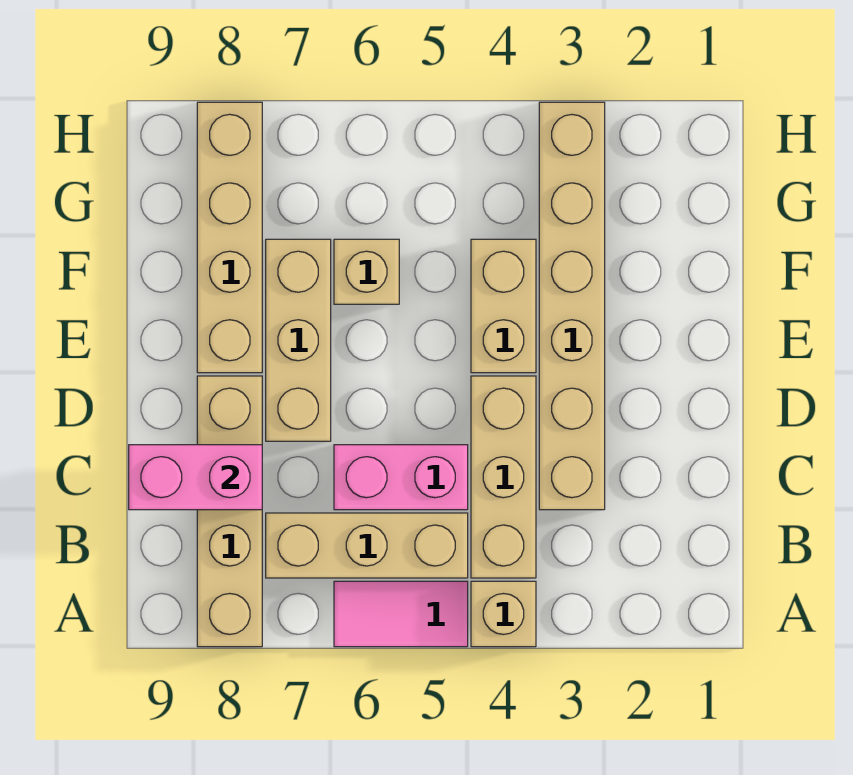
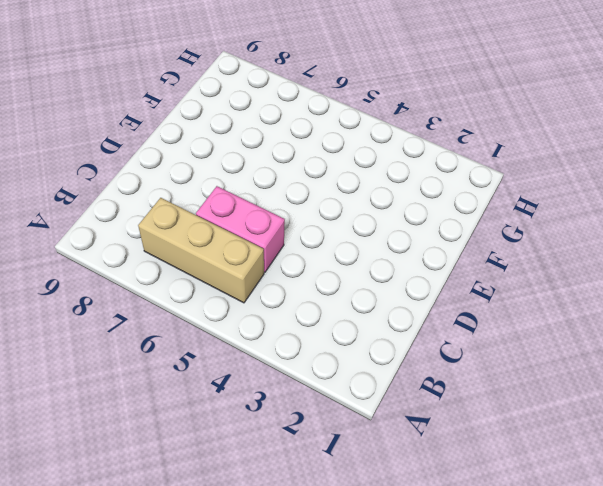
none -> tan 1x1 brick [471,581,536,647]
none -> pink 1x2 tile [334,581,468,647]
none -> tan 1x4 brick [197,376,262,647]

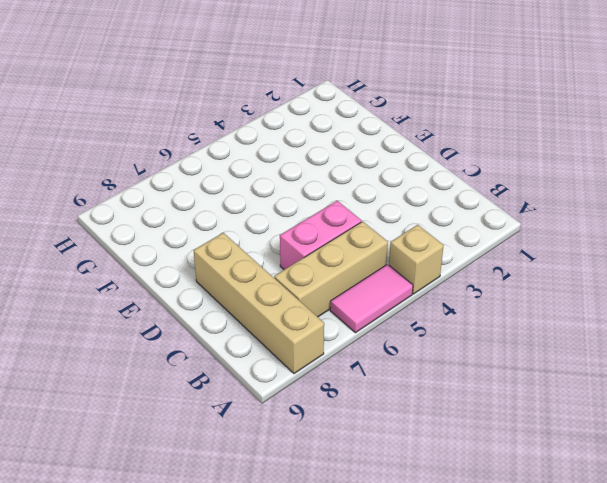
none -> tan 1x3 brick [471,376,536,578]
none -> tan 1x6 brick [539,102,605,510]
none -> tan 1x3 brick [266,239,331,441]

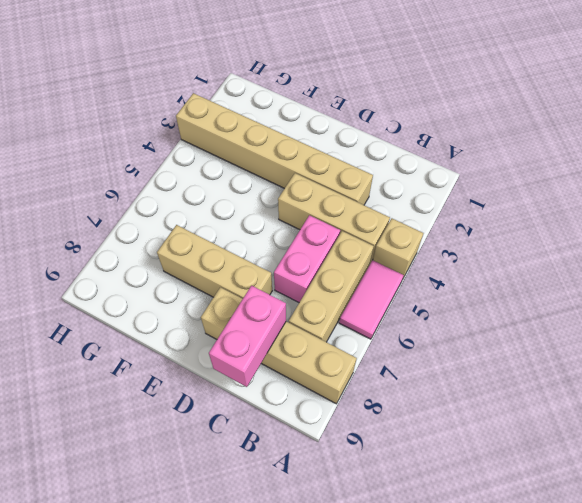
none -> tan 1x2 brick [471,239,536,373]
none -> tan 1x4 brick [197,102,262,373]
none -> tan 1x1 brick [334,239,399,304]

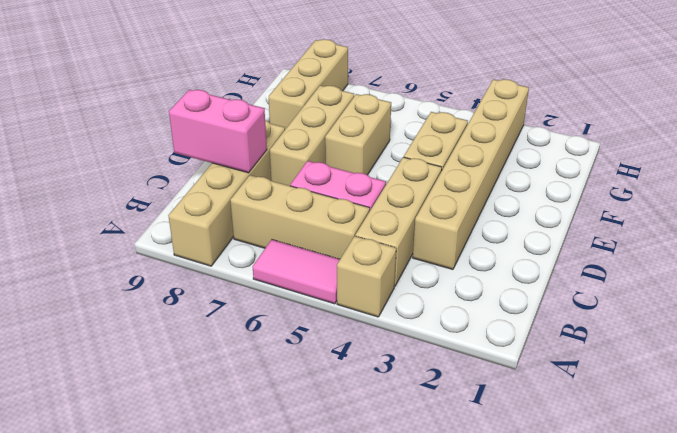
tan 1x2 brick [325,94,391,175] -> tan 1x1 brick [334,239,399,304]
tan 1x3 brick [269,39,348,129] -> tan 1x4 brick [197,102,262,373]

